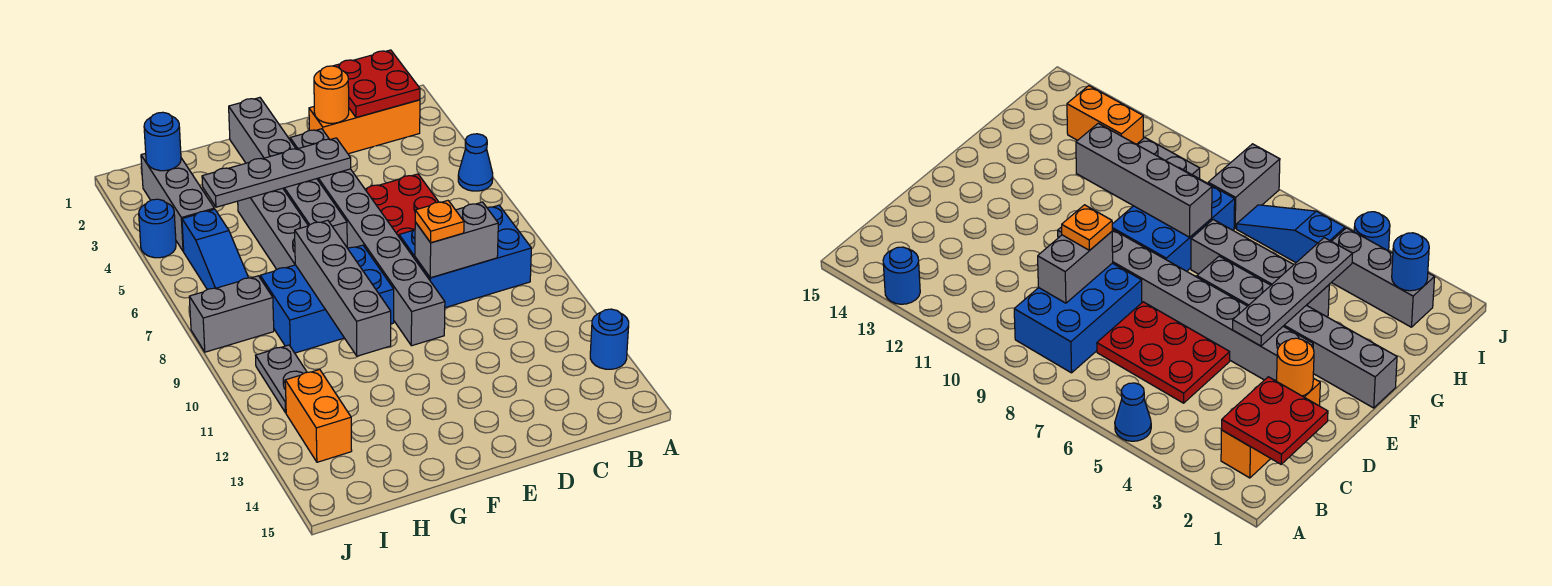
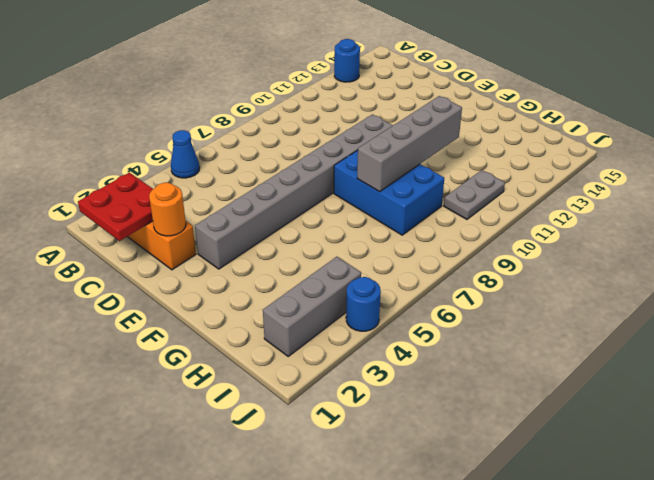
none -> blue 2x3 brick [399,205,531,308]
none -> red 2x3 plate [365,174,438,236]
none -> grey 1x6 brick [229,98,347,247]

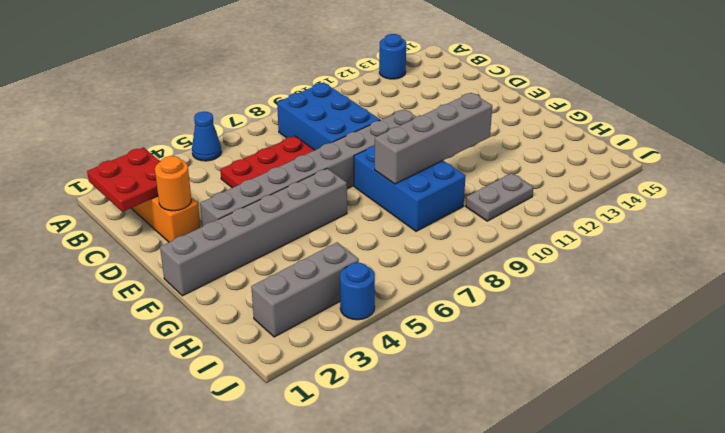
none -> grey 1x4 brick [238,188,308,269]
none -> blue 1x3 slope [182,209,248,290]
none -> grey 1x2 brick [189,276,274,352]

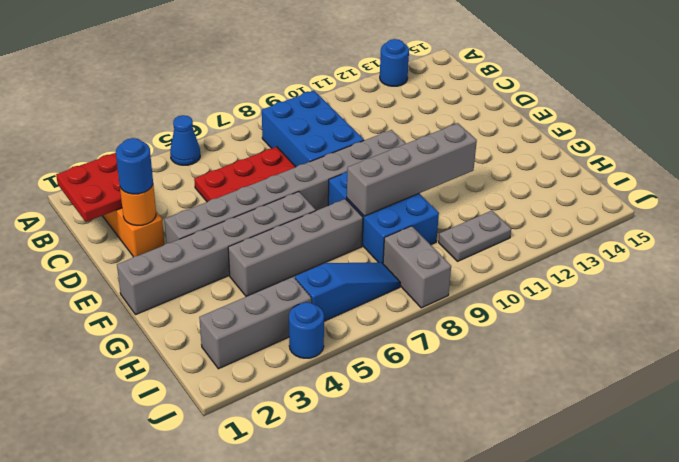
blue 1x1 round brick [116,138,153,194] -> blue 1x1 round brick moved to [144,112,181,171]
none -> orange 1x2 brick [285,369,352,462]
none -> grey 1x2 brick [415,202,498,278]
none -> grey 1x4 plate [202,138,351,207]

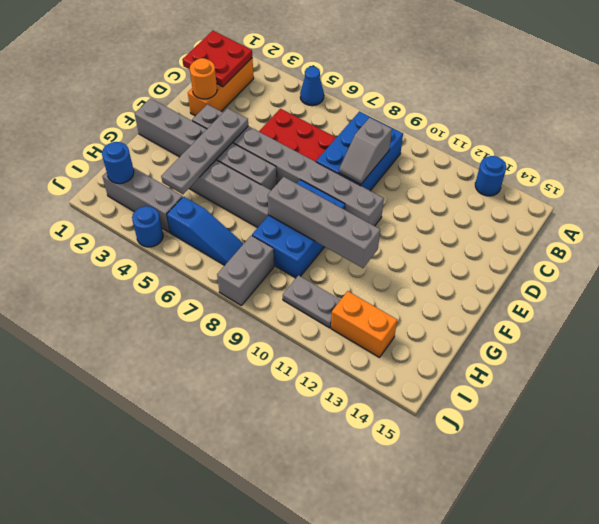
grey 1x2 slope [339,118,392,184] -> grey 1x2 brick [415,202,498,278]
none -> orange 1x1 plate [415,201,464,243]

